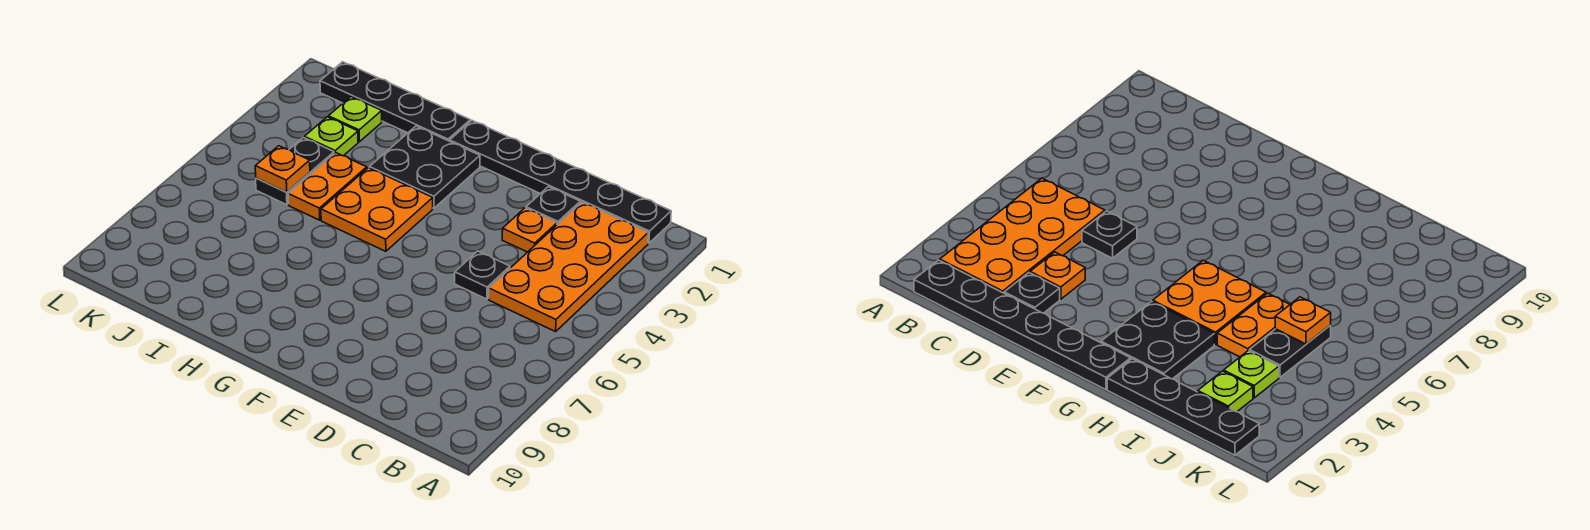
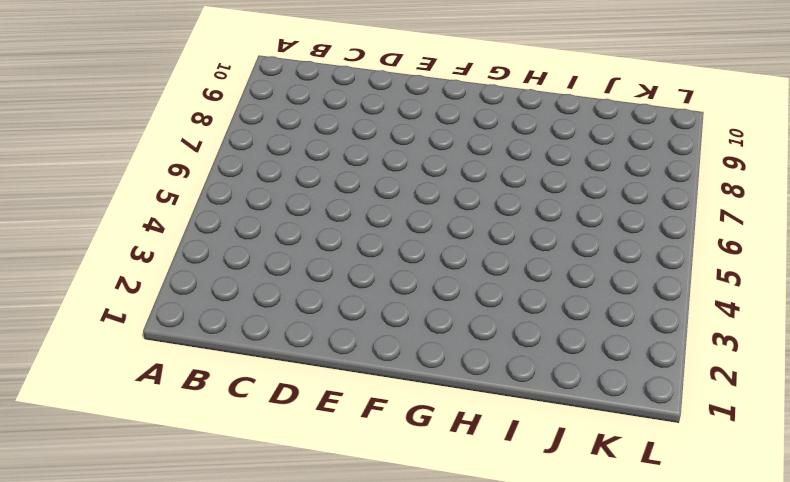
none -> black 1x6 plate [450,121,671,243]
none -> orange 2x4 plate [489,202,648,332]
none -> black 1x1 plate [526,187,580,225]

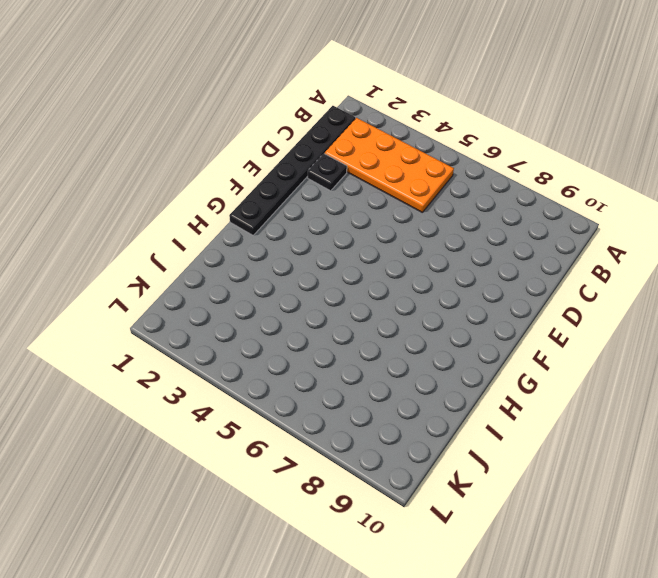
none -> orange 1x1 plate [502,208,557,252]
none -> black 1x1 plate [455,251,510,299]
none -> black 2x2 plate [369,126,480,208]

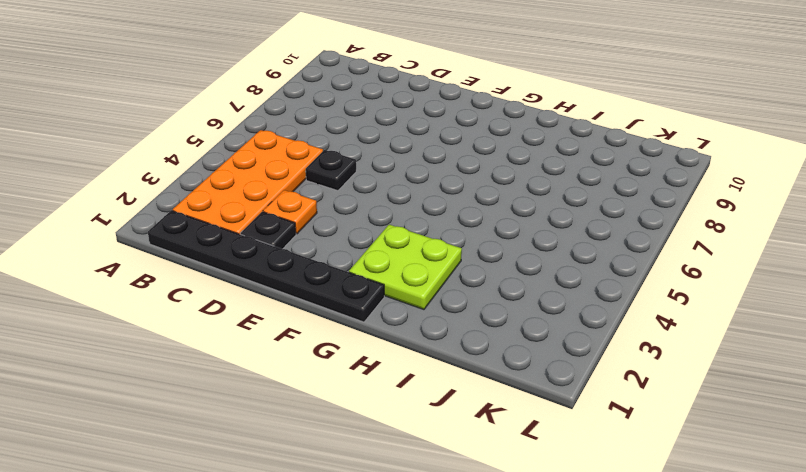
lime 2x2 plate [349,225,462,310] -> black 2x2 plate [369,126,480,208]
none -> orange 2x2 plate [321,168,433,251]
none -> black 1x4 plate [320,62,470,141]
none -> orange 1x2 plate [288,153,367,220]

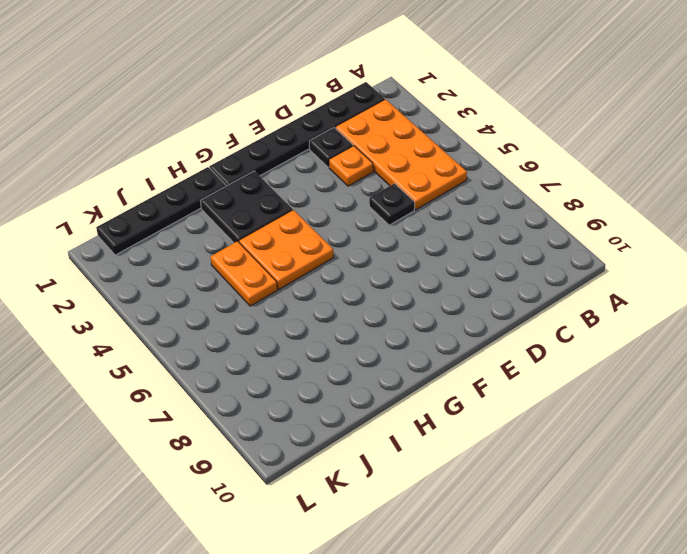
none -> lime 1x1 plate [328,97,382,142]
none -> lime 1x1 plate [304,117,358,156]
none -> black 1x2 plate [256,138,334,205]

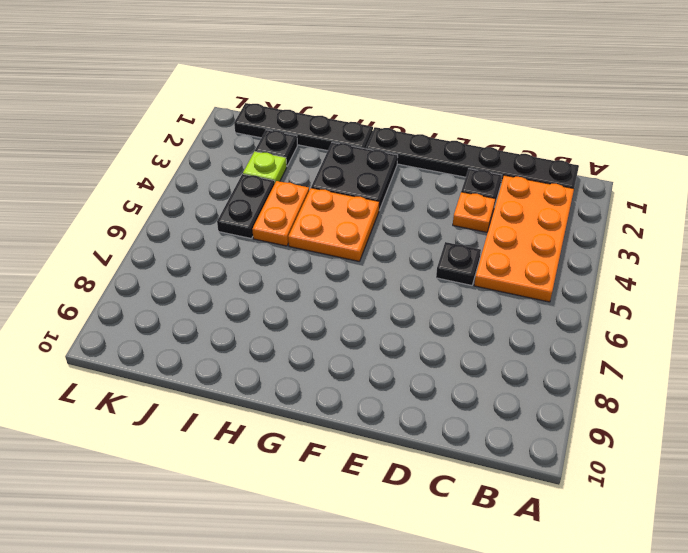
black 1x1 plate [255,130,297,166] -> lime 1x1 plate [328,97,382,142]
none -> orange 1x1 plate [255,146,310,192]

